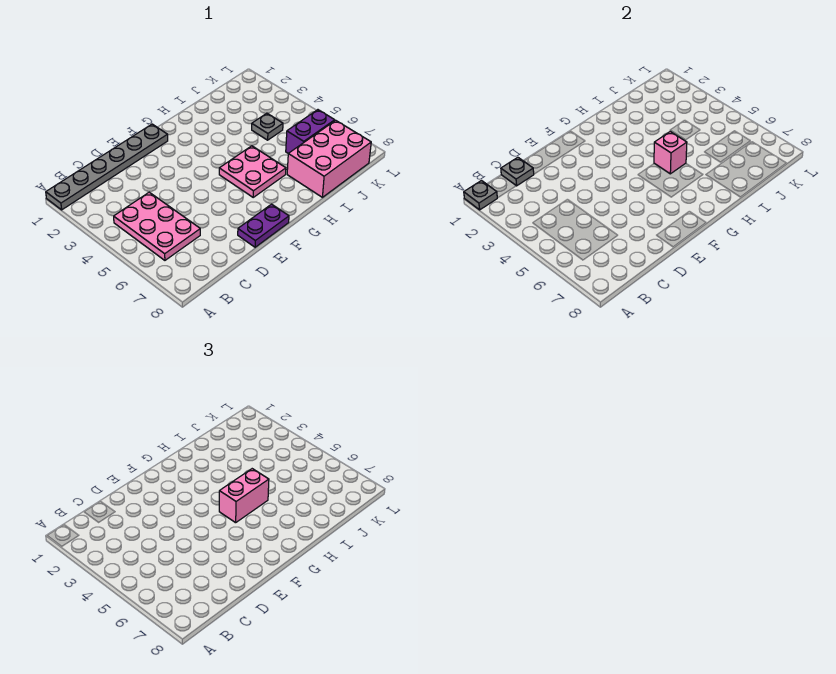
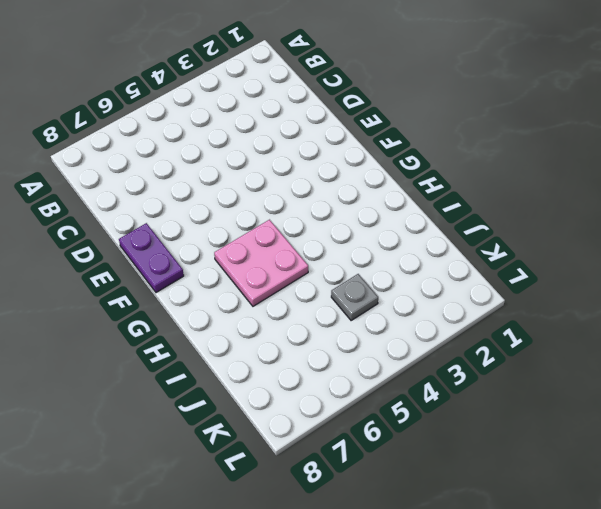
none -> grey 1x6 plate [46,124,168,210]
none -> pink 2x3 plate [114,192,200,260]

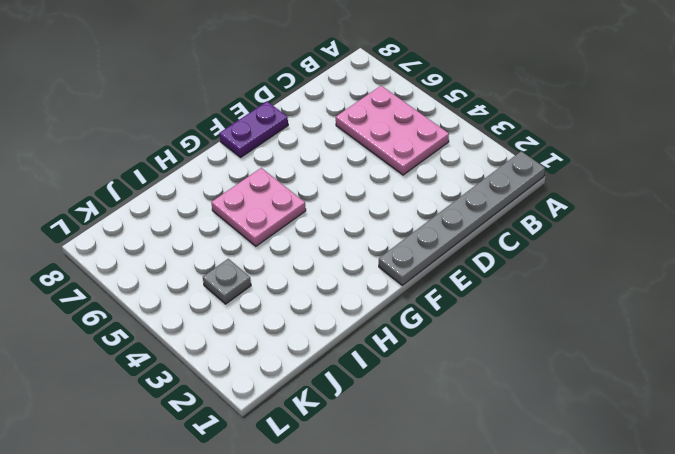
none -> pink 2x3 brick [287,120,371,197]
none -> purple 1x2 brick [286,110,335,153]

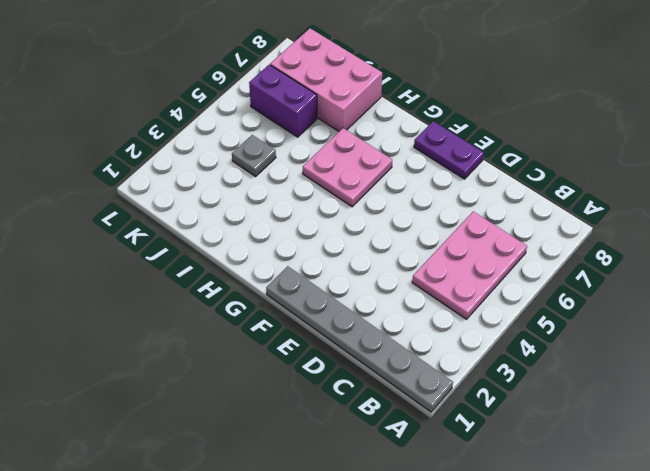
none -> grey 1x1 plate [464,181,497,210]
none -> grey 1x1 plate [501,157,534,186]

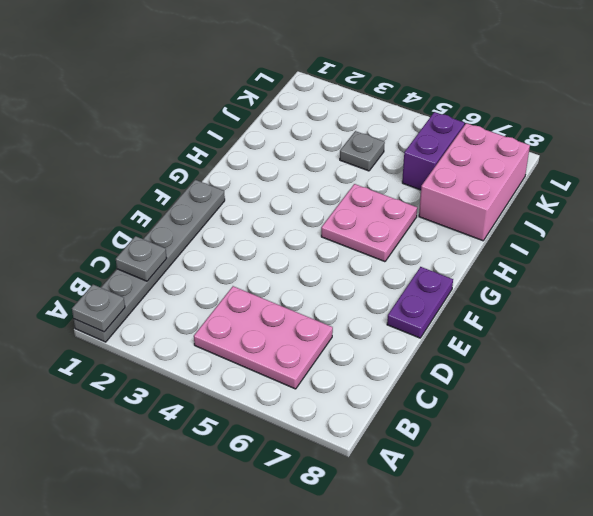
none -> pink 1x1 brick [654,132,687,174]
none -> pink 1x2 brick [219,469,269,523]

